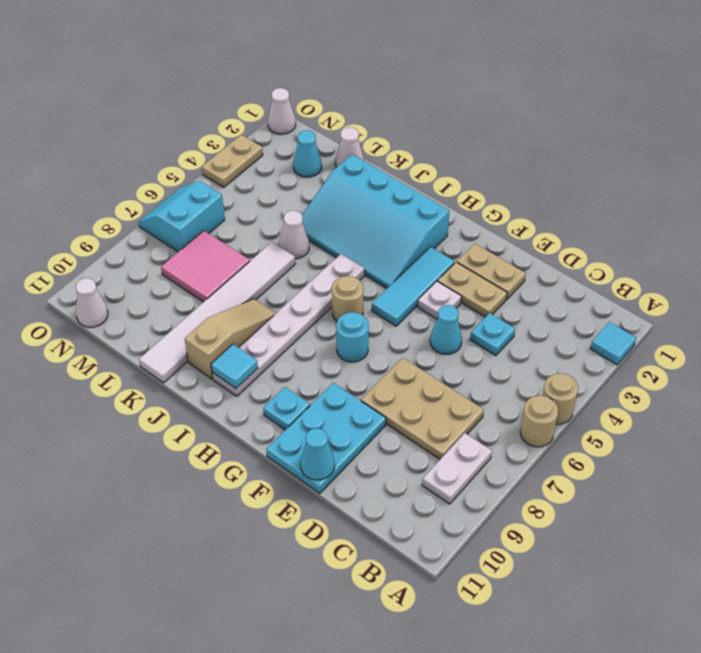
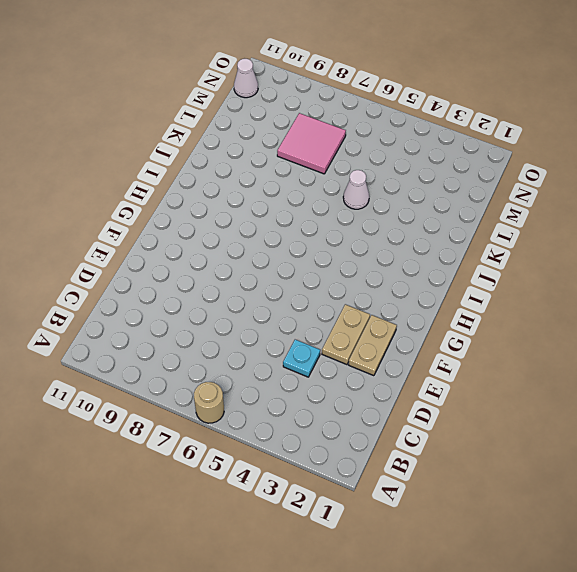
none -> cyan 1x1 tile [590,322,636,365]
none -> tan 1x1 round brick [543,373,578,424]
none -> white 1x2 plate [422,433,492,504]

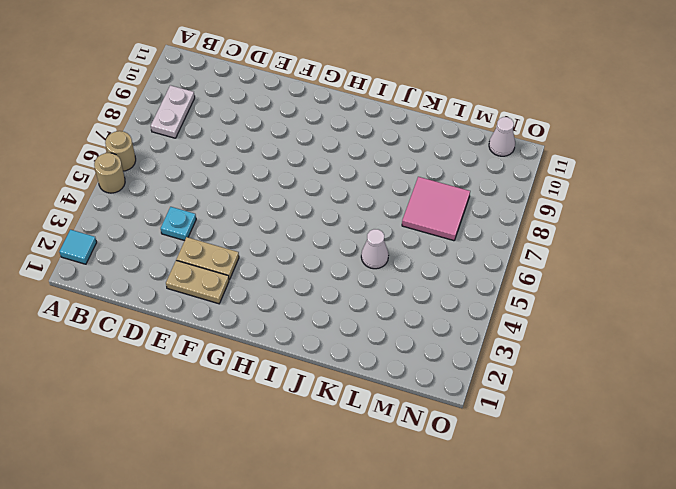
none -> tan 2x3 plate [361,358,484,459]
none -> cyan 1x1 cone [430,305,462,354]
none -> cyan 2x3 plate [266,383,386,493]

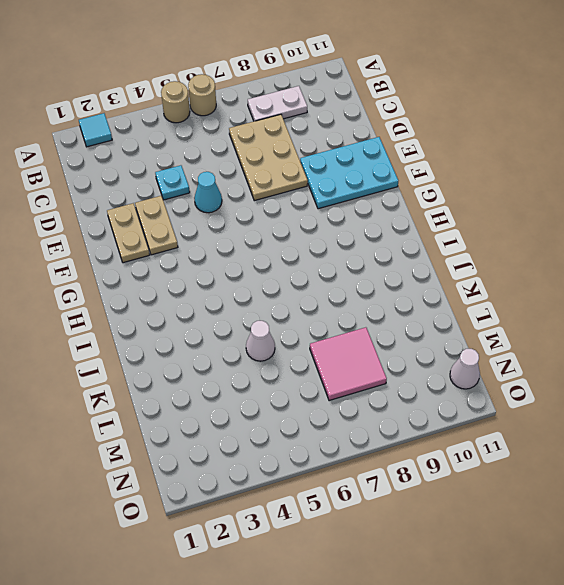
none -> white 1x1 plate [418,281,462,319]
none -> cyan 1x3 tile [372,247,455,326]
none -> cyan 1x1 round brick [336,312,369,362]

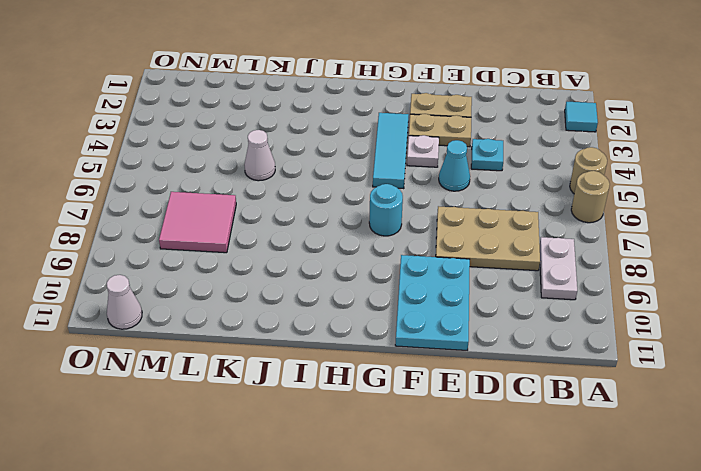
none -> cyan 1x1 plate [263,387,310,430]
none -> cyan 3x4 slope [302,155,450,288]
none -> tan 1x1 round brick [332,276,364,321]

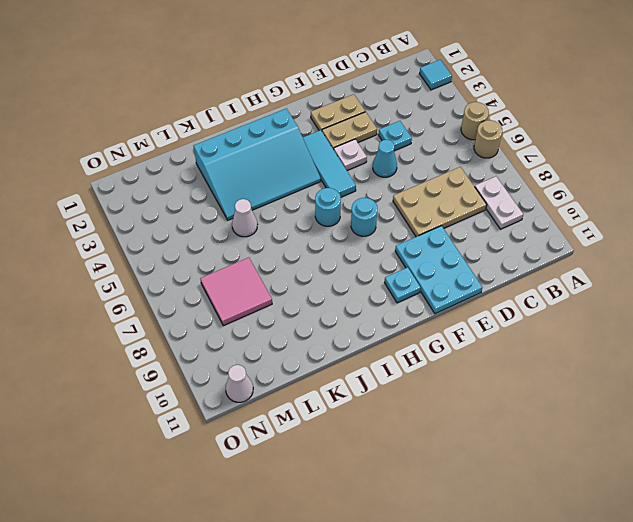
cyan 1x1 round brick [315,188,341,226] -> tan 1x1 round brick [332,276,364,321]
none -> white 1x6 plate [212,254,365,396]
none -> tan 1x3 slope [185,299,276,379]
none -> white 1x6 tile [139,242,295,383]

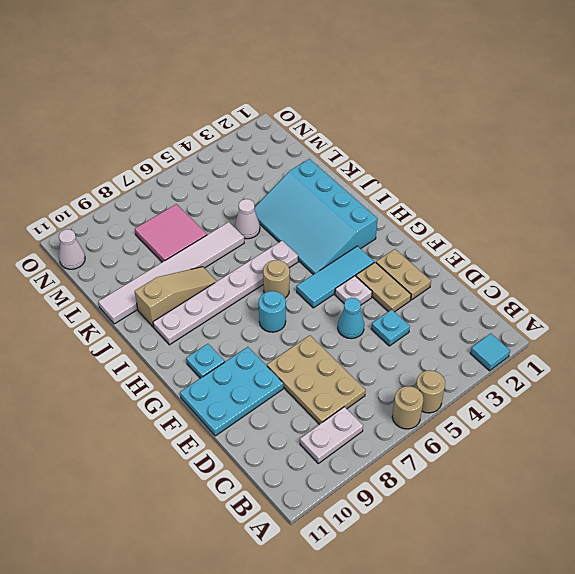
none -> white 1x1 cone [335,127,364,168]
none -> cyan 1x1 cone [293,130,322,177]
none -> cyan 2x2 slope [138,181,225,252]

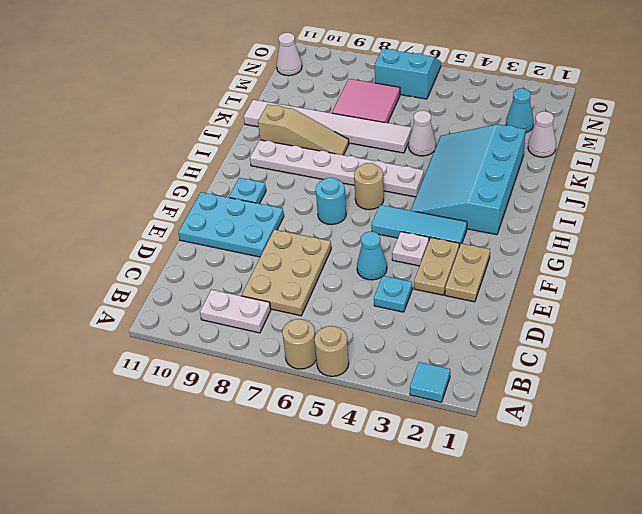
none -> white 1x1 cone [268,88,296,134]
none -> tan 1x2 plate [202,135,263,187]
none -> cyan 1x1 cone [300,428,335,480]

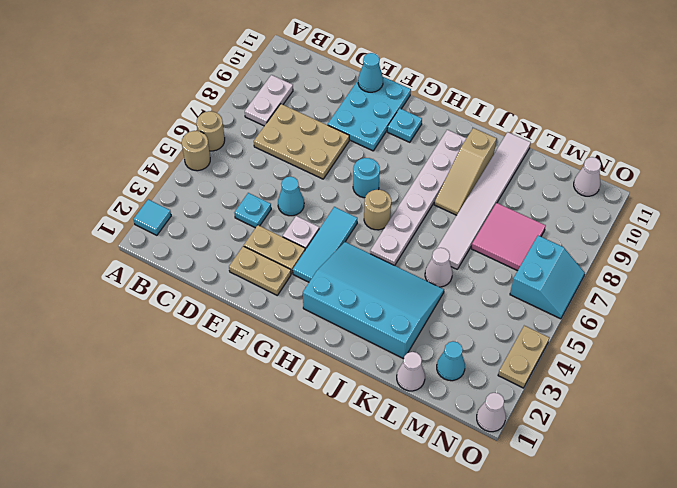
none -> cyan 1x1 tile [211,344,258,388]

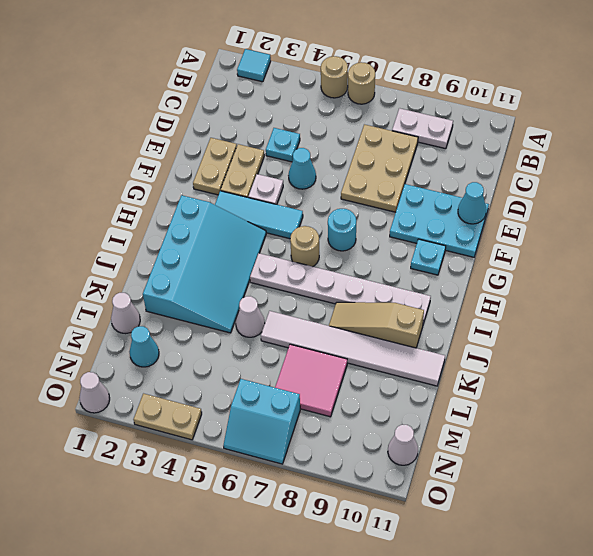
none -> cyan 1x1 tile [211,344,258,388]

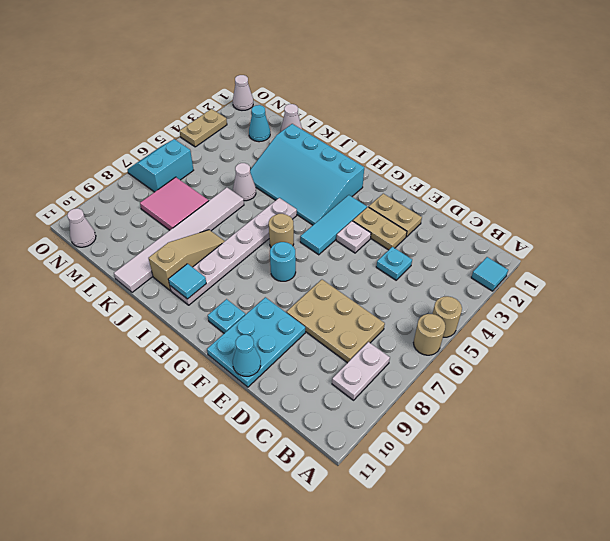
none -> cyan 1x1 cone [430,305,462,354]

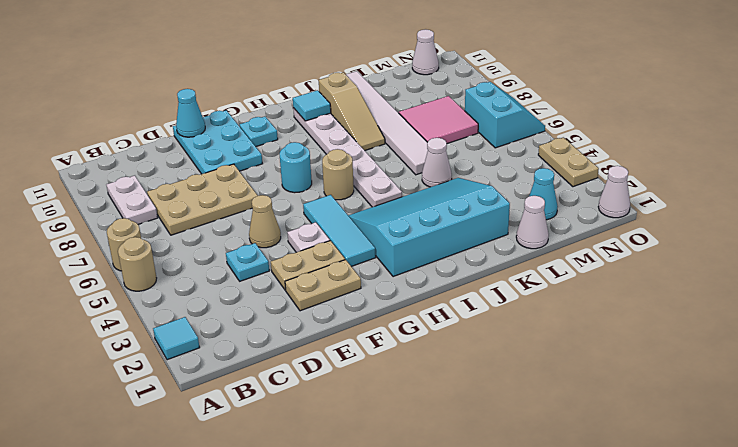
tan 1x1 cone [249,195,281,248] -> cyan 1x1 cone [430,305,462,354]

